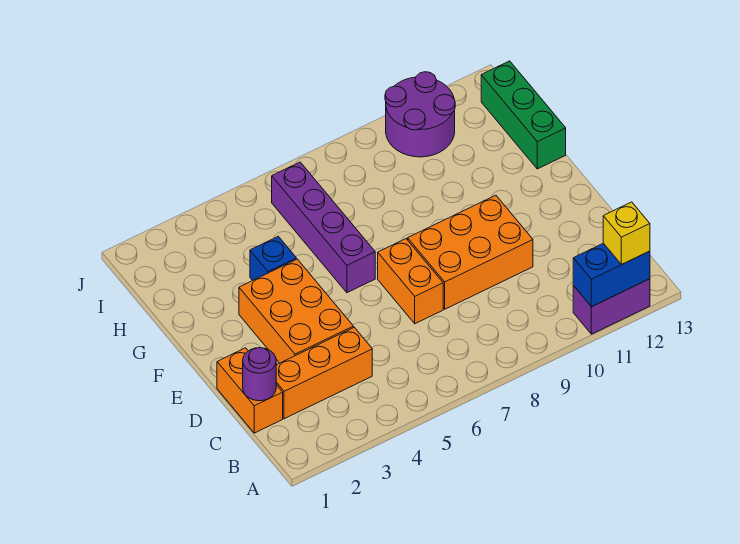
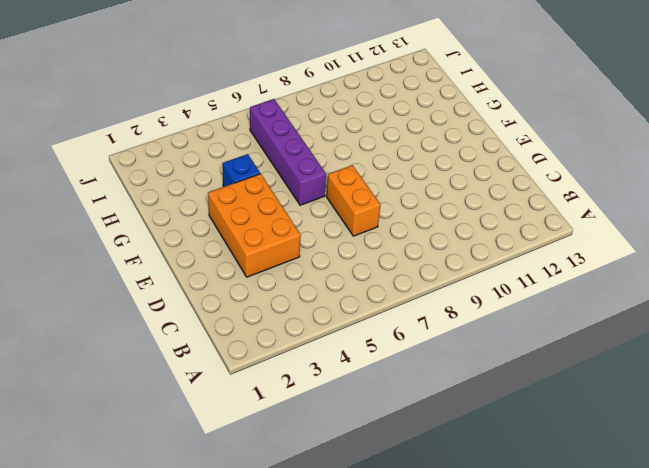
none -> purple 1x2 brick [573,279,650,334]
none -> orange 1x2 brick [217,348,283,433]
none -> orange 1x3 brick [276,327,372,419]

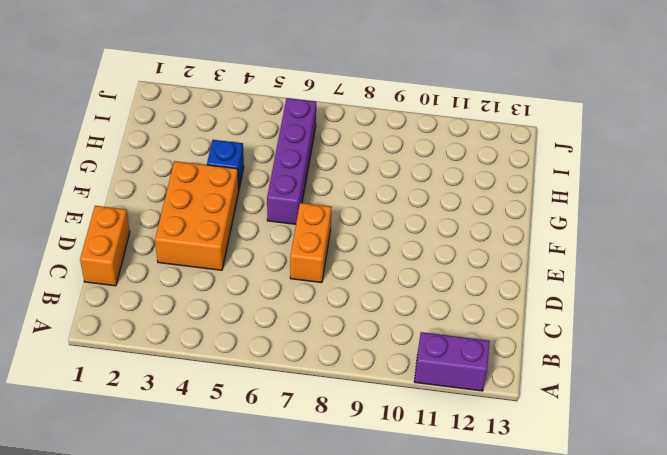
none -> orange 1x3 brick [276,327,372,419]
none -> orange 2x3 brick [408,195,533,309]
none -> green 1x3 brick [481,61,566,169]

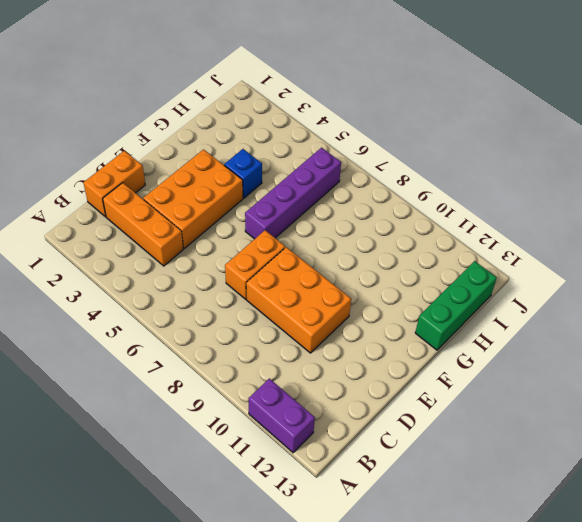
none -> purple 2x2 round brick [385,72,455,157]
none -> blue 1x2 brick [573,243,650,307]
none -> purple 1x1 round brick [243,348,276,401]

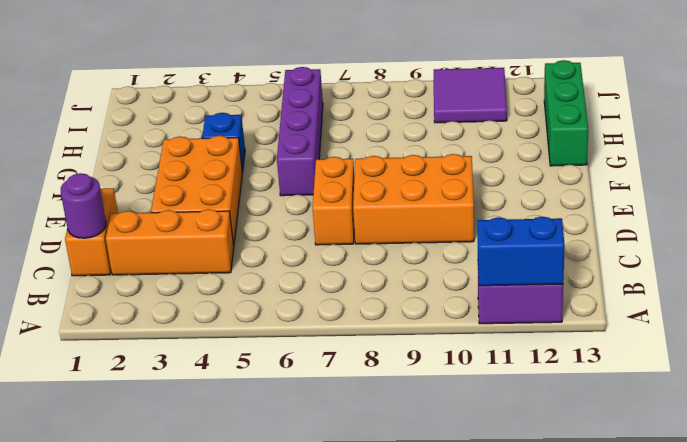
purple 2x2 tile [434,68,507,123] -> purple 2x2 round brick [385,72,455,157]
none -> yellow 1x1 brick [603,202,650,264]

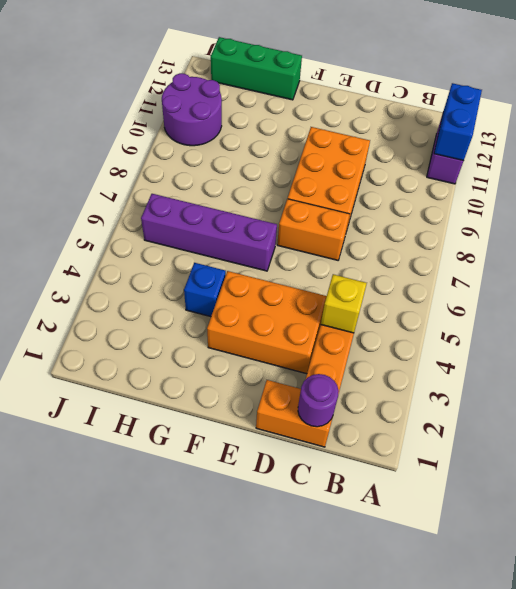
yellow 1x1 brick [321,274,367,333] -> yellow 1x1 brick moved to [603,202,650,264]

